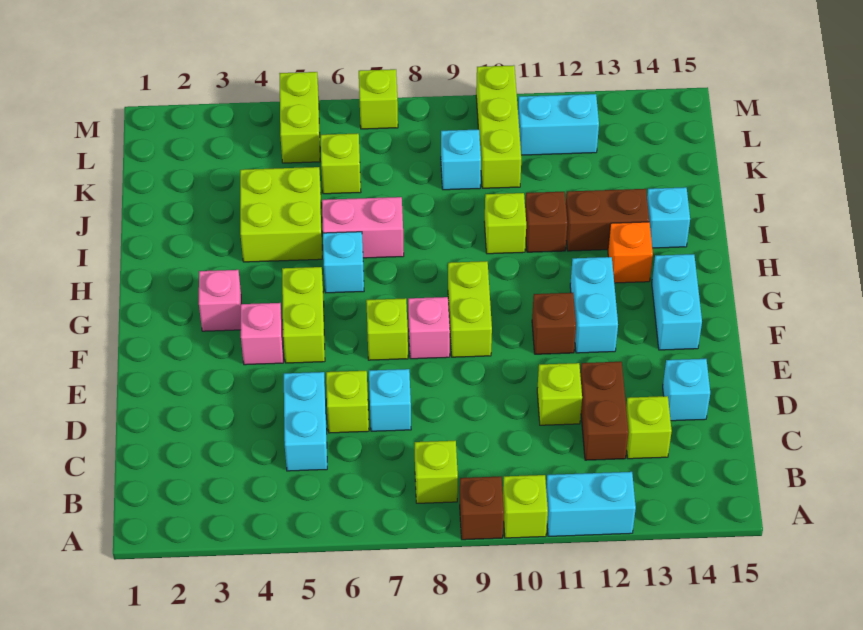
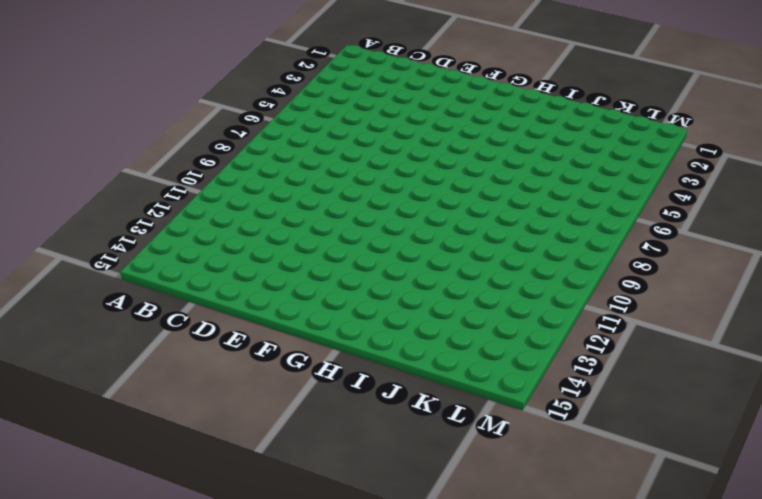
none -> brown 1x1 brick [460,477,504,540]
none -> lime 1x1 brick [503,475,548,538]
none -> cyan 1x2 brick [546,472,636,536]
none -> lime 1x1 brick [415,441,458,503]

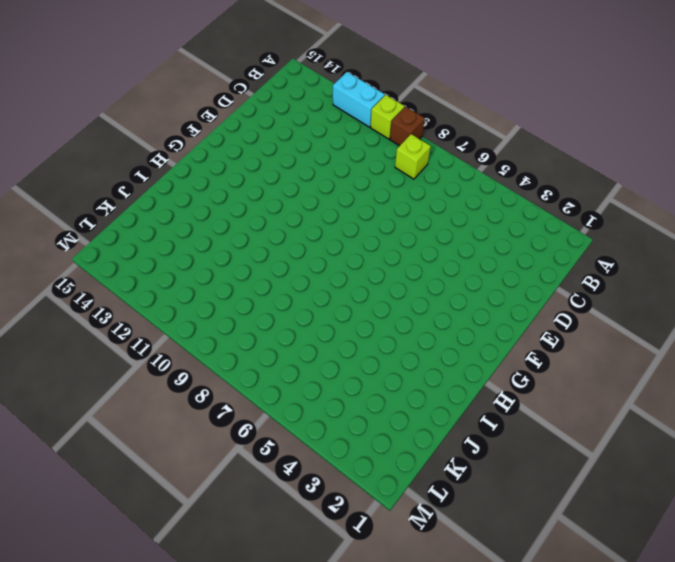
none -> cyan 1x2 brick [284,372,327,471]
none -> brown 1x2 brick [580,362,628,460]
none -> lime 1x1 brick [626,396,672,459]
none -> lime 1x1 brick [326,371,369,433]

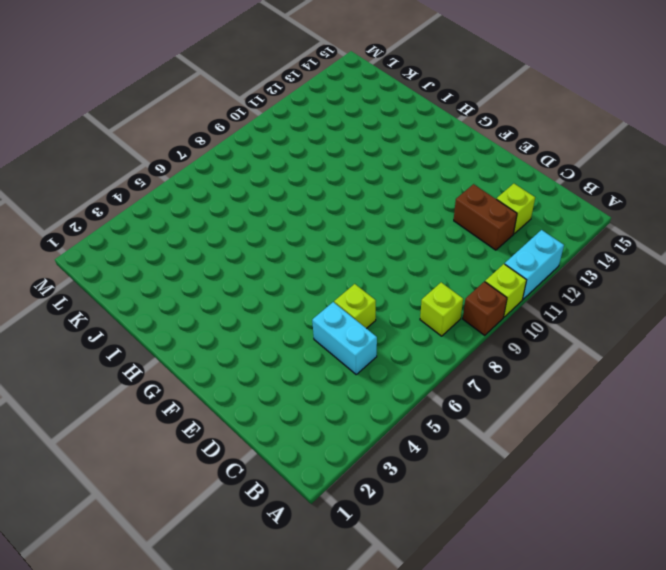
none -> cyan 1x1 brick [369,369,411,431]
none -> lime 1x1 brick [537,363,582,425]
none -> cyan 1x1 brick [663,359,710,421]
none -> pink 1x1 brick [241,303,283,365]

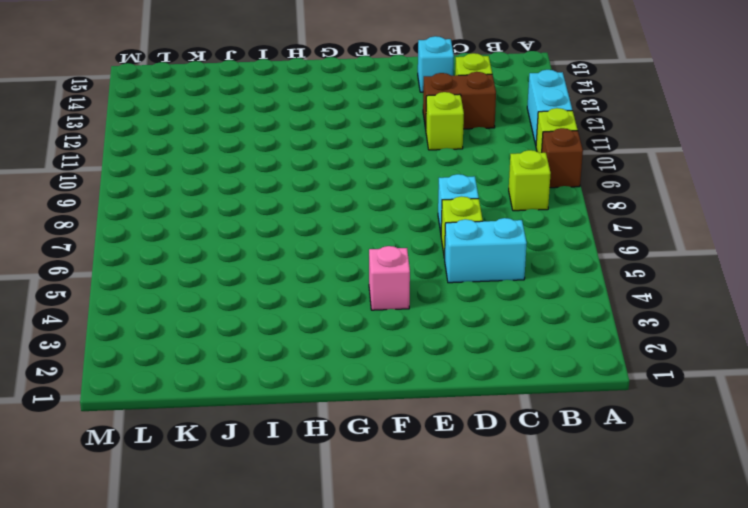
none -> lime 1x2 brick [282,267,325,363]
none -> lime 1x1 brick [366,298,408,360]
none -> pink 1x1 brick [408,297,450,359]
none -> lime 1x2 brick [448,261,492,357]

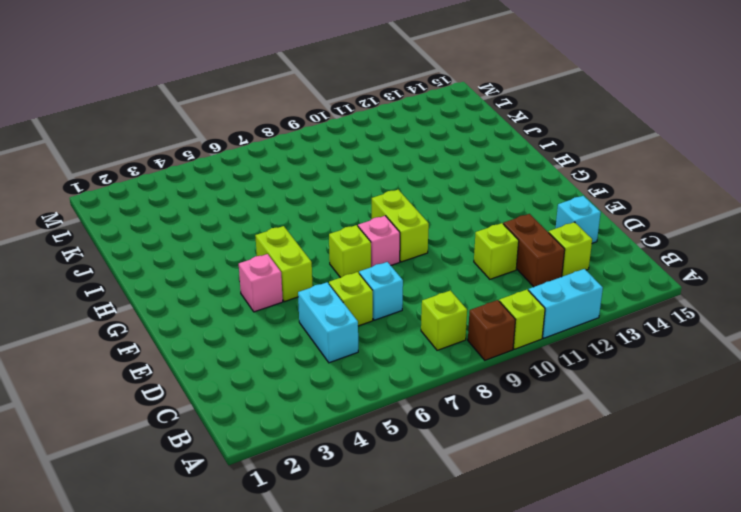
none -> brown 1x1 brick [532,293,576,354]
none -> cyan 1x2 brick [570,257,618,353]
none -> cyan 1x2 brick [652,254,702,350]
none -> pink 1x1 brick [199,270,241,331]

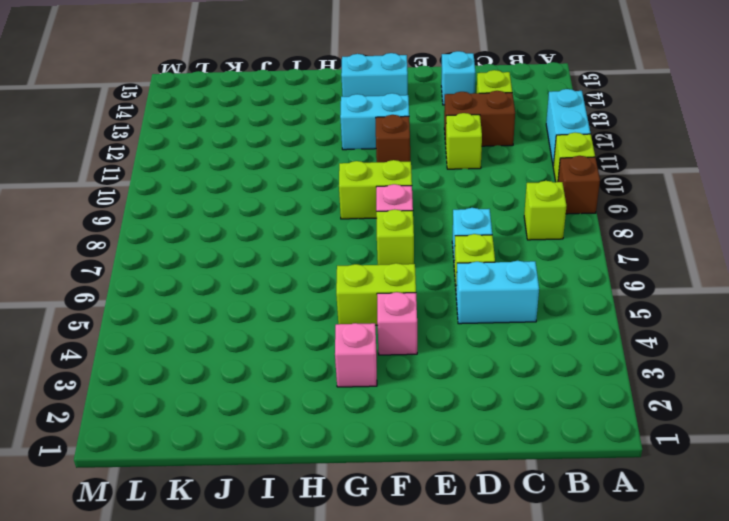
none -> cyan 1x1 brick [323,232,364,293]
none -> orange 1x1 brick [608,222,653,283]
none -> lime 2x2 brick [240,167,322,262]
none -> pink 1x2 brick [322,197,404,258]

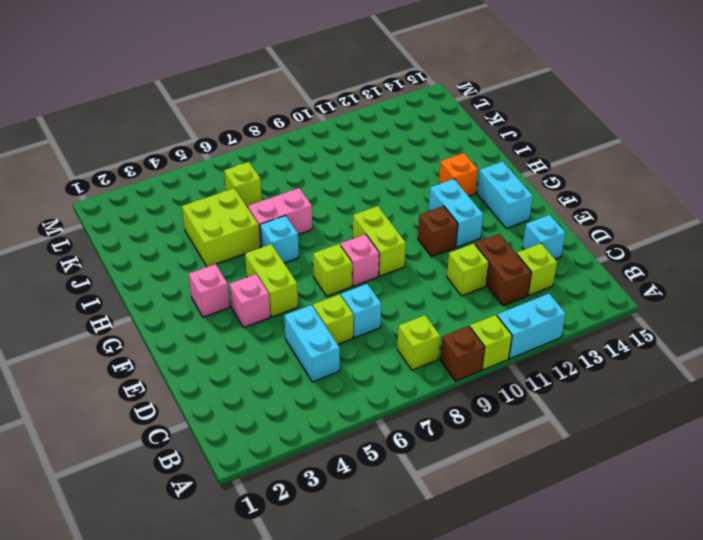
none -> lime 1x1 brick [484,193,526,254]
none -> brown 1x1 brick [525,192,567,252]
none -> brown 1x2 brick [566,189,649,251]
none -> cyan 1x1 brick [647,187,690,248]

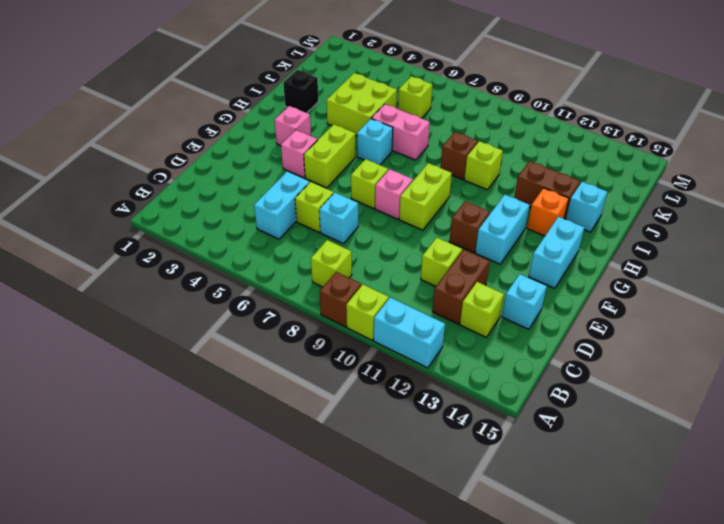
black 1x1 brick [283,70,319,113] -> none
brown 1x1 brick [441,132,478,180] -> brown 1x1 brick moved to [525,192,567,252]
none -> cyan 1x1 brick [441,129,481,190]
none -> lime 1x3 brick [476,65,521,188]
none -> lime 1x2 brick [279,72,320,163]
none -> cyan 1x2 brick [518,94,599,155]

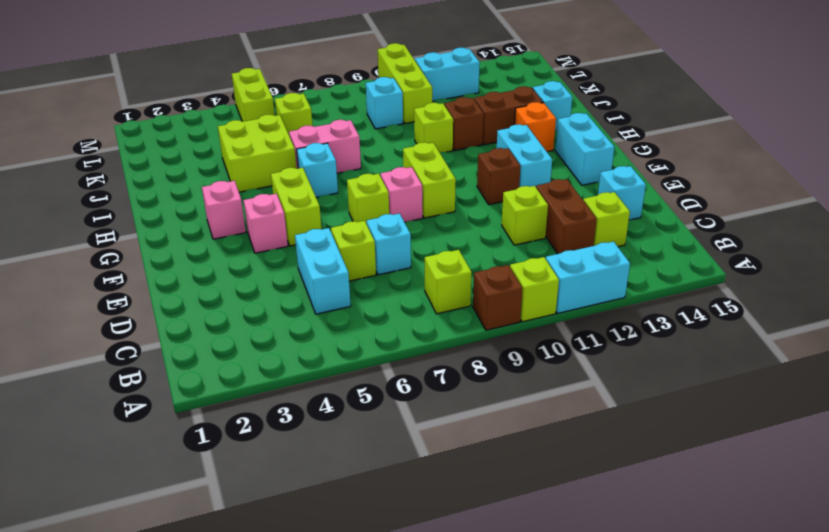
none -> lime 1x1 brick [359,69,398,129]

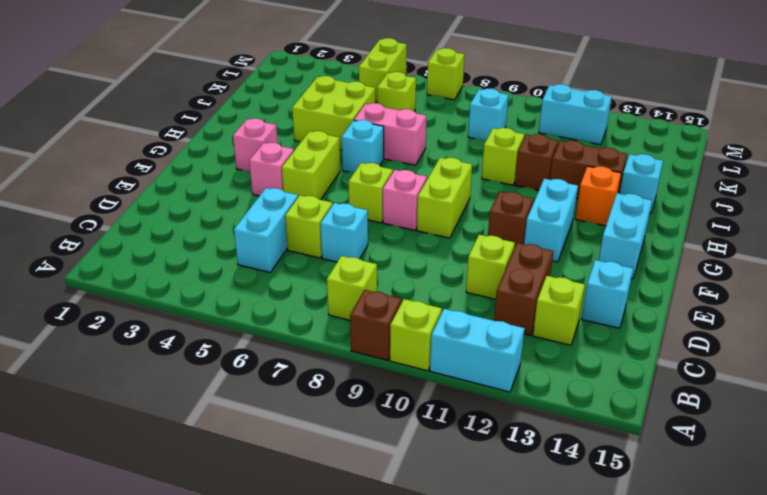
none -> lime 1x3 brick [476,65,521,188]

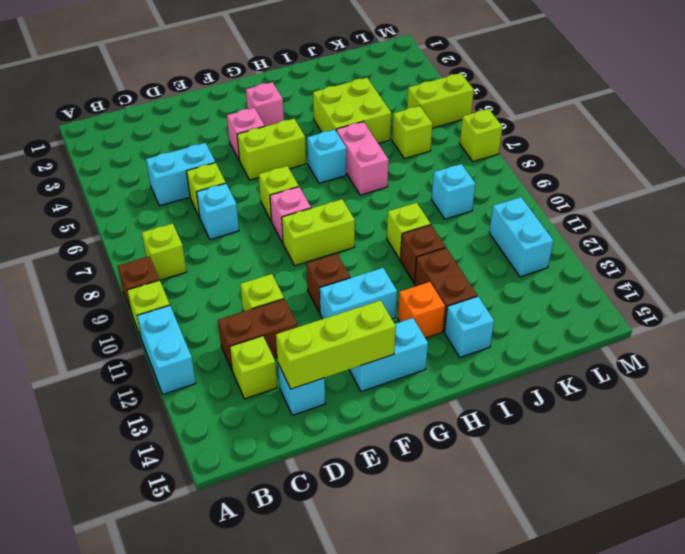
lime 1x3 brick [276,300,396,389] -> lime 1x3 brick moved to [476,65,521,188]

